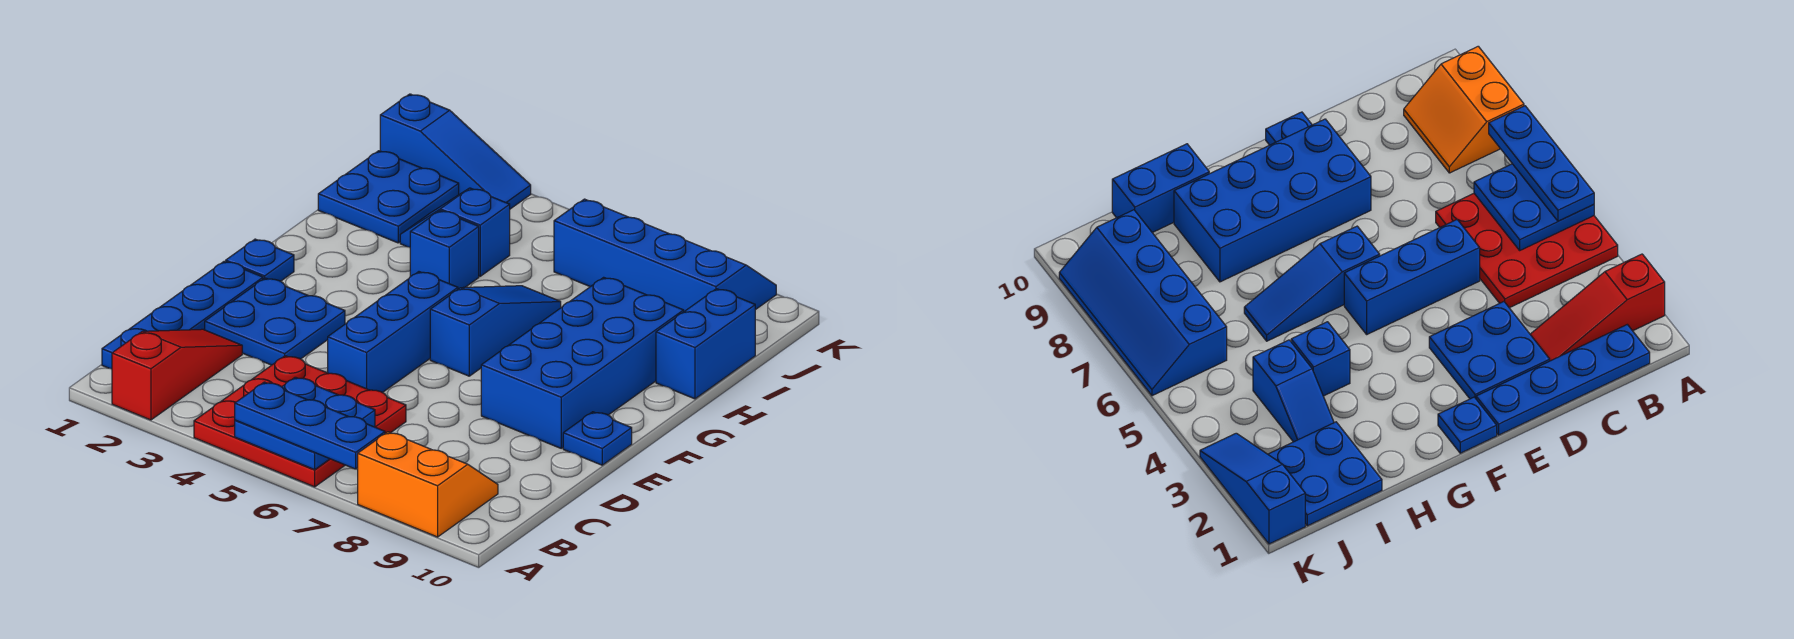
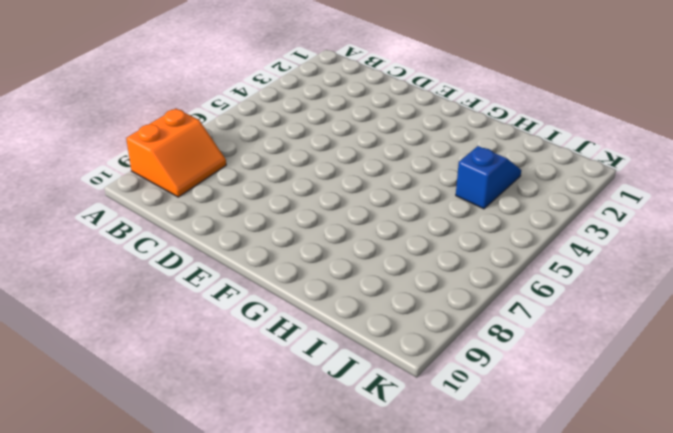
none -> red 1x3 slope [112,329,242,420]
none -> red 3x3 plate [194,356,406,487]
none -> blue 1x4 plate [102,261,263,369]

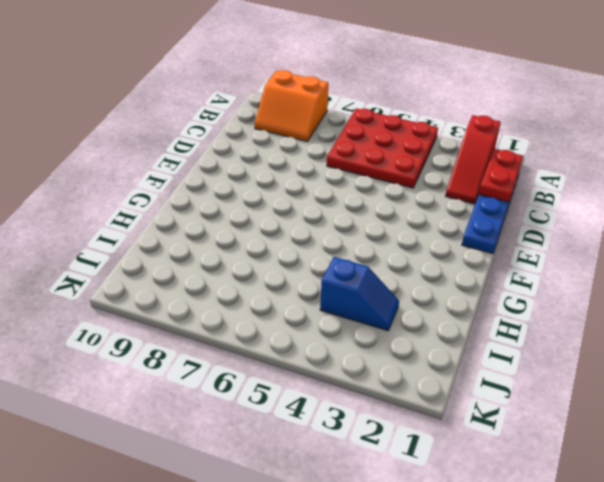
red 1x2 plate [479,149,523,202] -> none
none -> blue 2x2 plate [205,278,345,365]
none -> blue 1x3 brick [328,272,458,393]
none -> blue 2x4 brick [481,277,684,448]

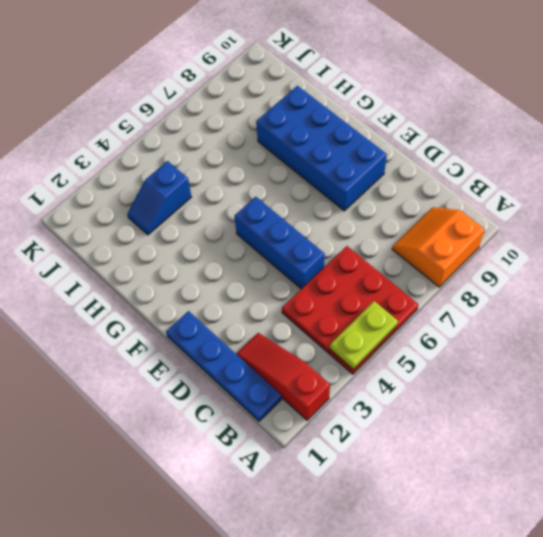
lime 1x2 plate [330,301,398,370] -> blue 2x2 plate [235,377,375,470]
none -> blue 2x2 plate [205,278,345,365]
none -> blue 1x1 plate [563,412,632,465]
none -> blue 1x1 plate [226,239,294,281]

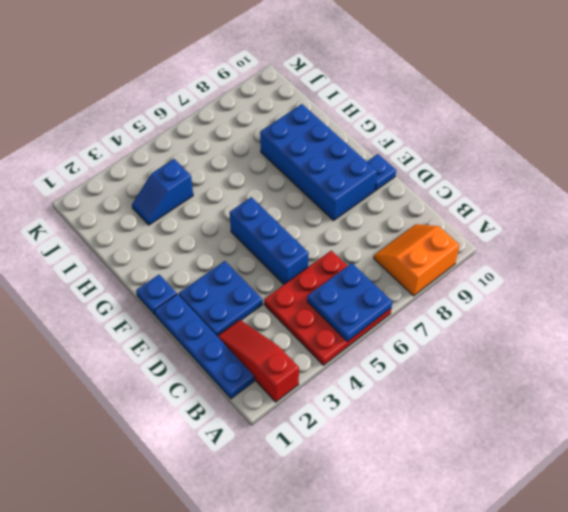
none -> blue 1x3 slope [430,286,561,376]
none -> blue 1x1 brick [410,211,479,289]
none -> blue 1x2 brick [656,289,755,399]

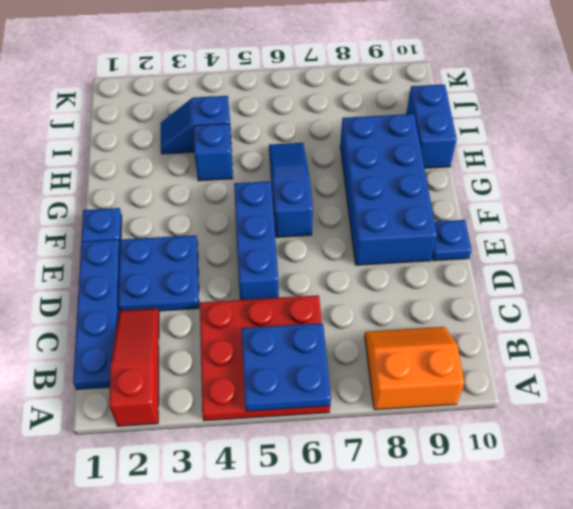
none -> blue 2x2 plate [318,151,459,243]
none -> blue 2x4 slope [554,199,776,311]
none -> blue 1x3 slope [380,94,531,209]

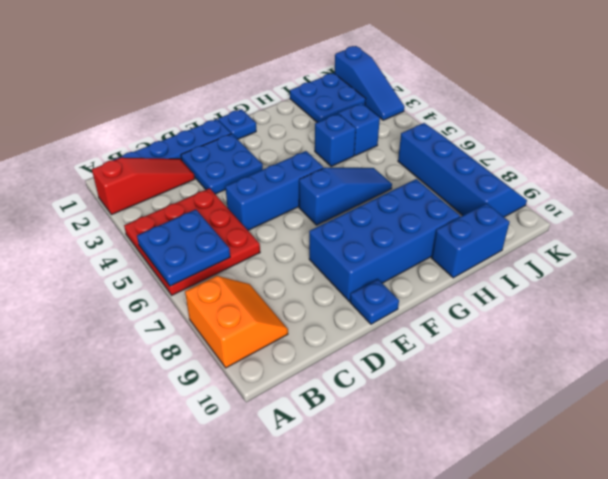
none -> blue 1x3 plate [235,382,385,469]

